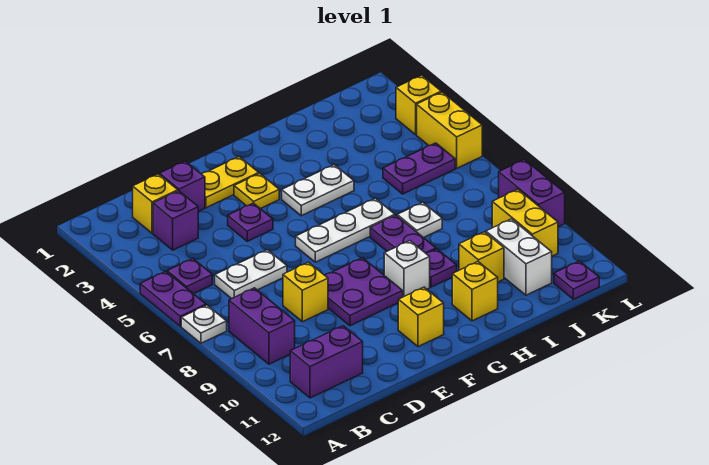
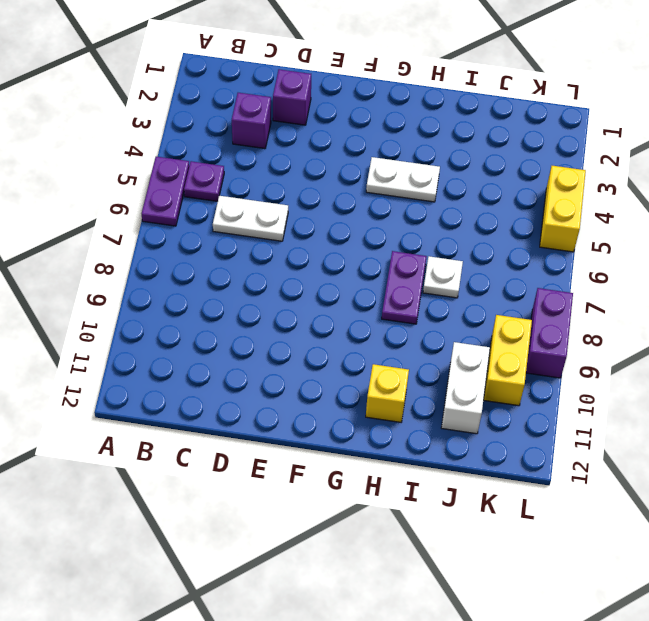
none -> white 1x1 plate [181,305,227,343]
none -> purple 1x2 brick [229,288,295,364]
none -> purple 1x2 brick [290,326,363,398]
none -> yellow 1x1 brick [133,174,178,233]

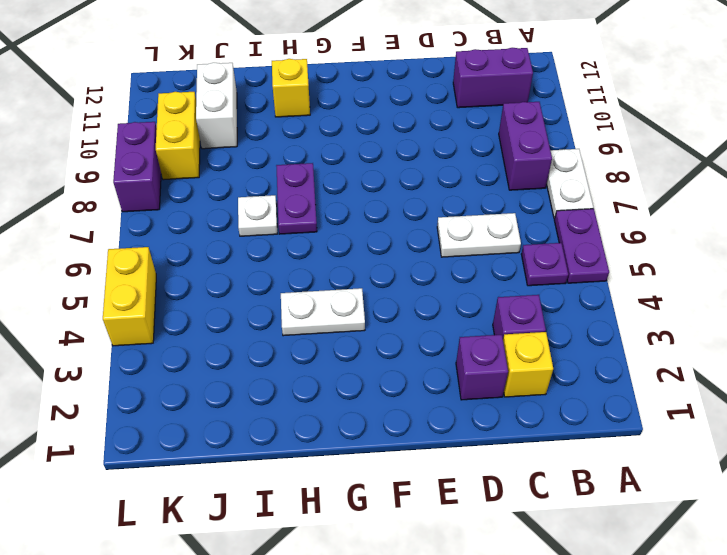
white 1x2 plate [547,149,593,219] -> white 1x1 plate [181,305,227,343]
none -> yellow 1x1 brick [283,262,328,322]
none -> yellow 1x2 plate [202,157,259,208]
none -> purple 1x1 plate [228,203,273,241]
none -> purple 2x2 plate [325,258,403,326]

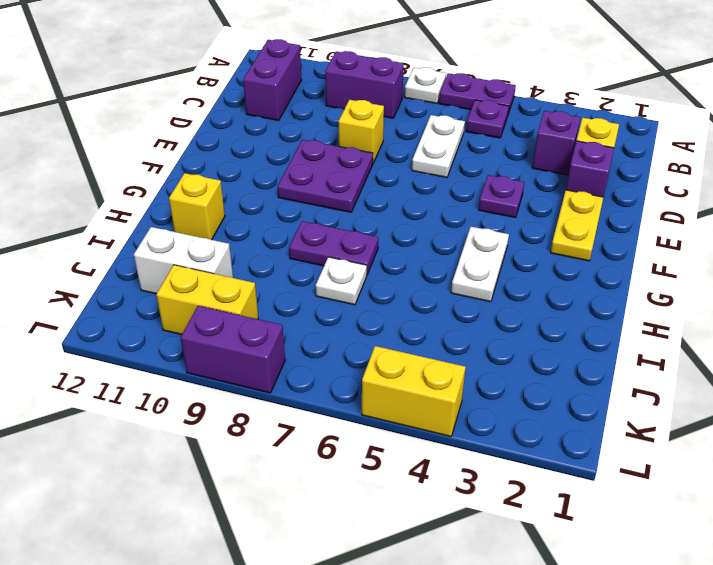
none -> yellow 1x1 plate [234,173,279,209]
none -> white 1x3 plate [296,198,395,262]
none -> yellow 1x1 brick [398,287,444,347]
none -> white 1x1 brick [384,241,430,297]

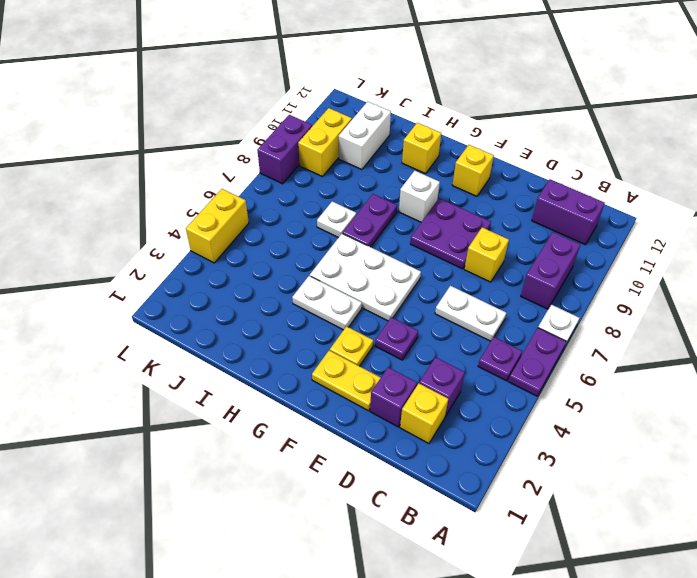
white 2x3 plate [310,233,421,321] -> white 1x3 plate [296,198,395,262]
none -> purple 1x1 plate [426,249,457,287]
none -> yellow 1x1 brick [459,232,504,282]
none -> purple 1x2 plate [383,143,455,194]
none -> purple 1x1 plate [554,261,599,299]

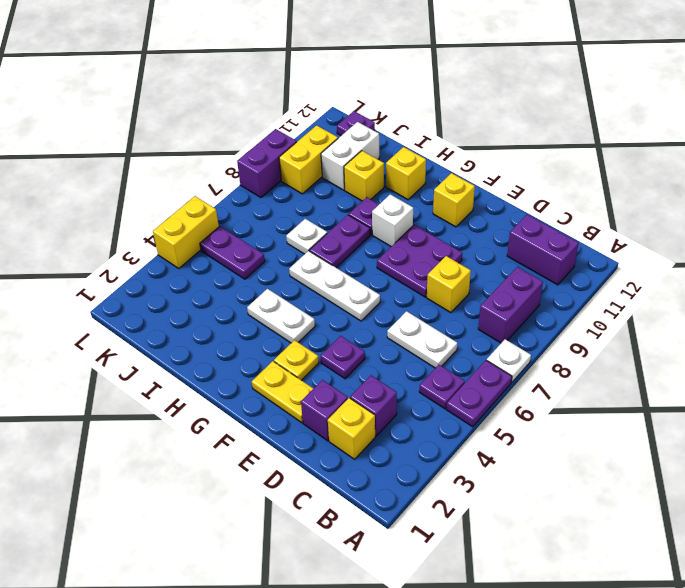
none -> yellow 1x1 brick [396,75,441,135]

